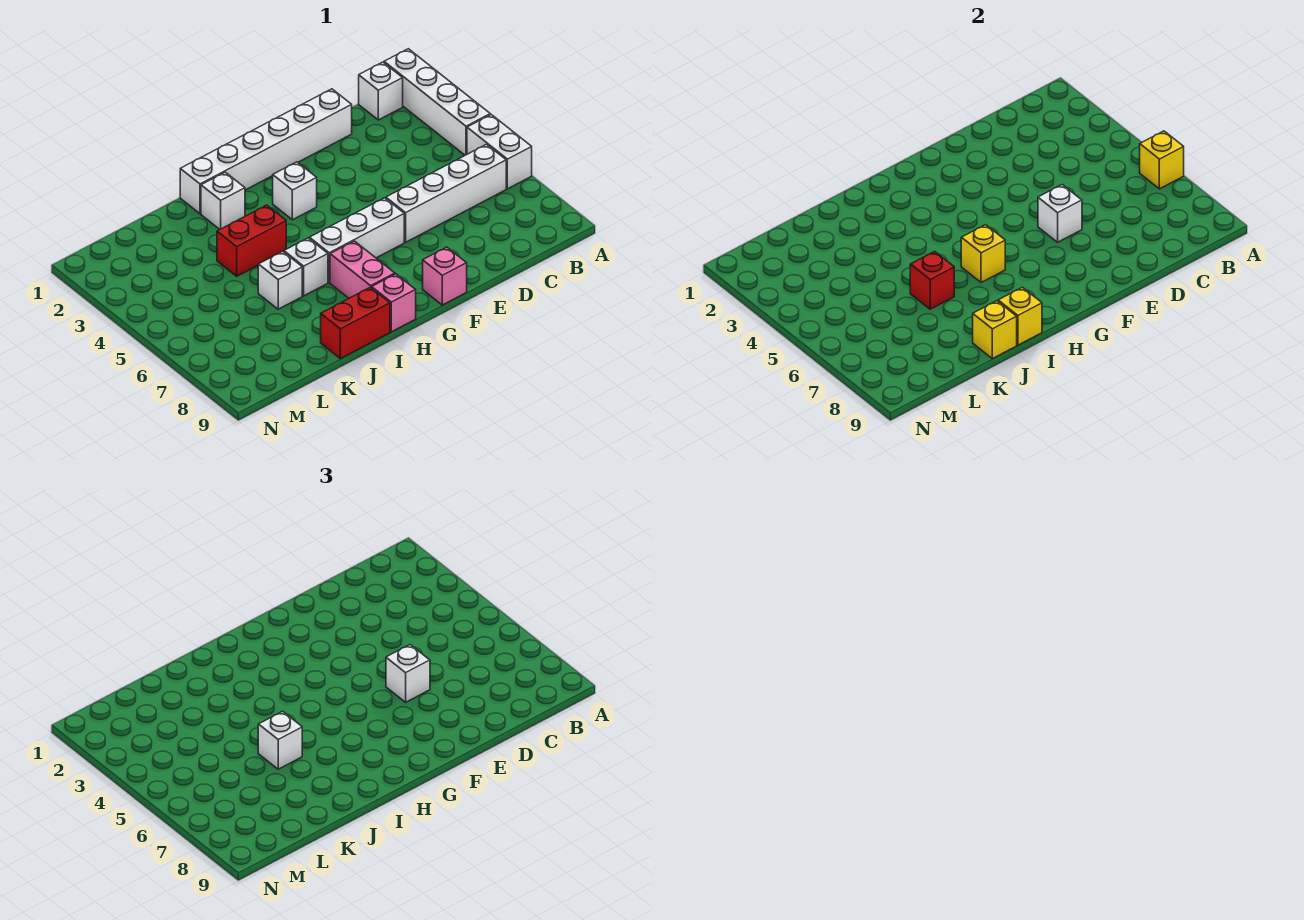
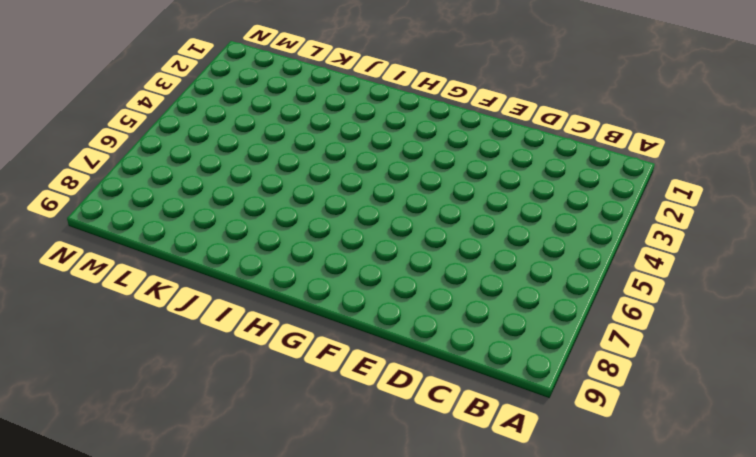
none -> white 1x4 brick [384,49,490,155]
none -> white 1x2 brick [467,115,532,189]
none -> white 1x1 brick [359,62,403,120]

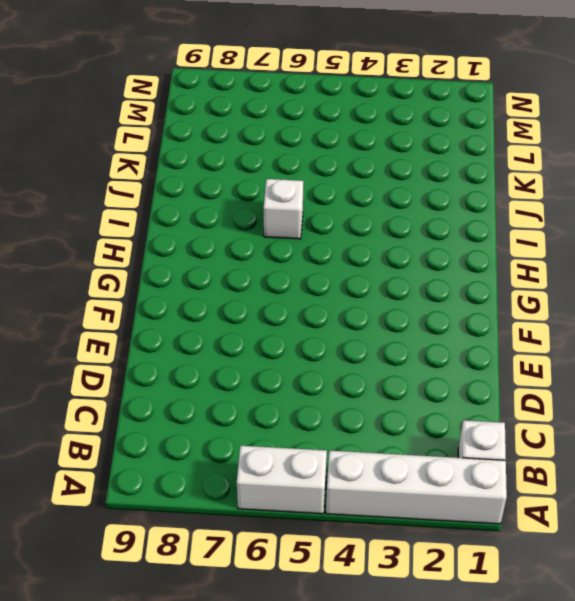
none -> white 1x4 brick [386,144,506,242]
none -> white 1x6 brick [180,89,352,214]
none -> white 1x3 brick [309,198,404,283]

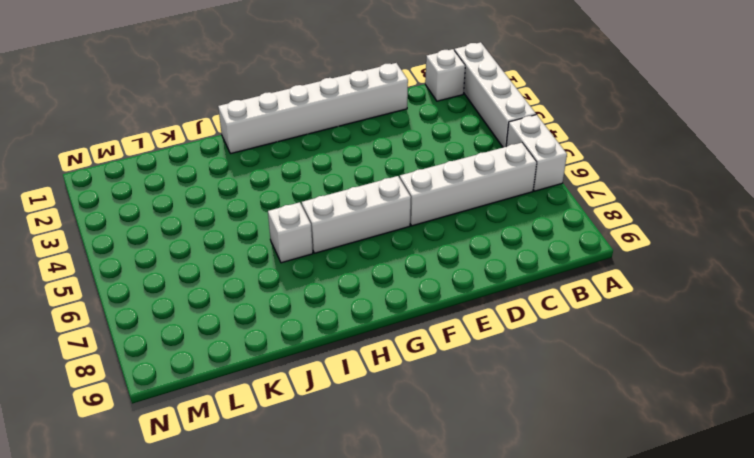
none -> pink 1x1 brick [423,247,467,305]
none -> white 1x1 brick [273,162,317,220]
none -> pink 1x2 brick [330,241,395,298]

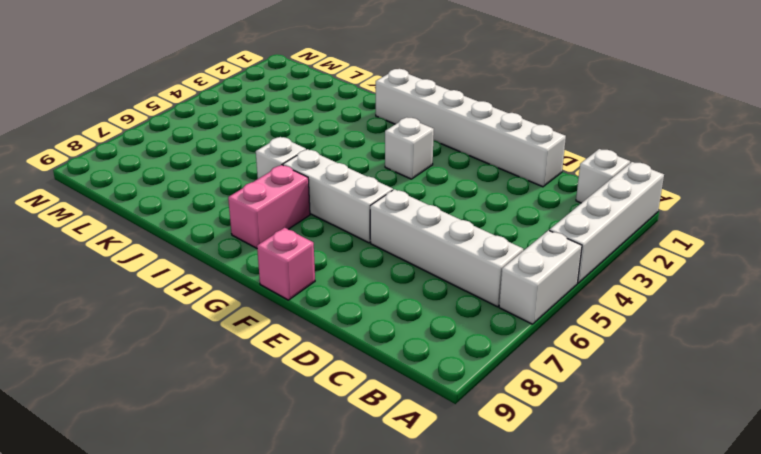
none -> pink 1x1 brick [372,274,416,332]
none -> white 1x1 brick [201,172,245,229]
none -> red 1x2 brick [217,205,286,276]

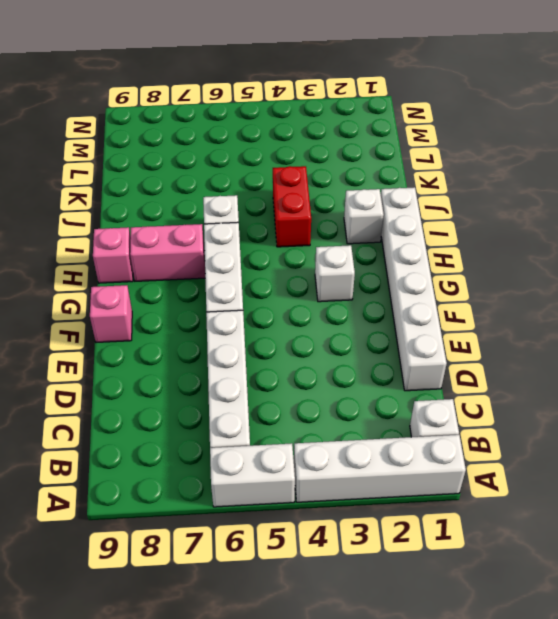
none -> red 1x2 brick [321,287,390,359]
none -> white 1x1 brick [258,251,302,309]
none -> yellow 1x1 brick [1140,131,1184,189]

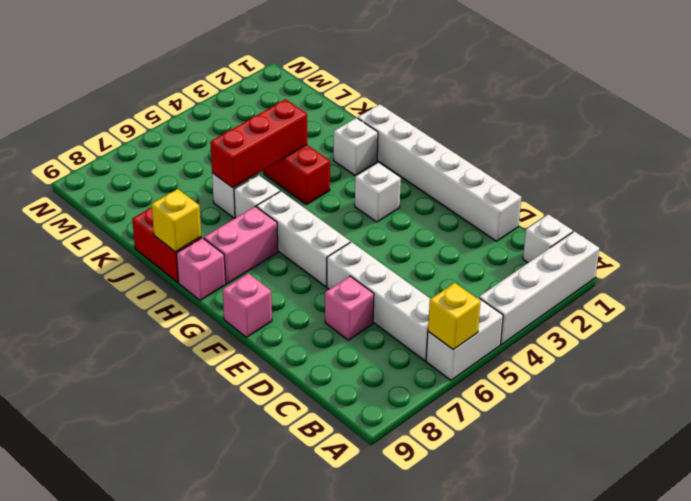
pink 1x1 brick [325,276,374,340] -> none
red 1x3 brick [210,99,307,188] -> red 1x1 brick [910,251,954,309]
none -> white 1x1 brick [1038,185,1082,242]
none -> yellow 1x1 brick [961,225,1005,283]
none -> yellow 1x1 brick [973,301,1017,359]

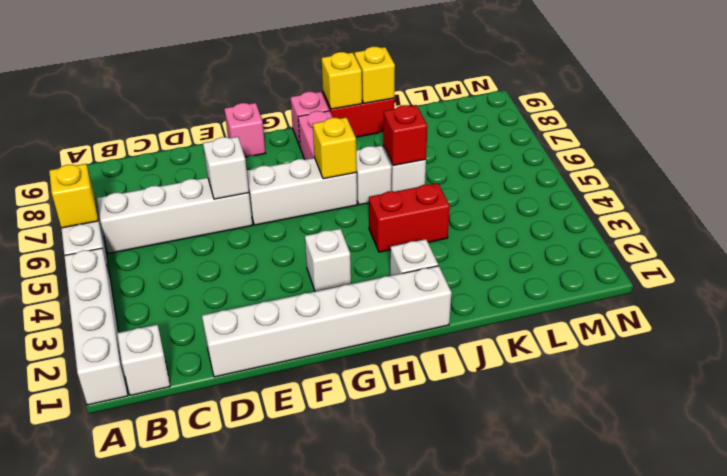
none -> white 1x1 brick [386,645,430,702]
none -> white 1x1 brick [258,711,302,769]

